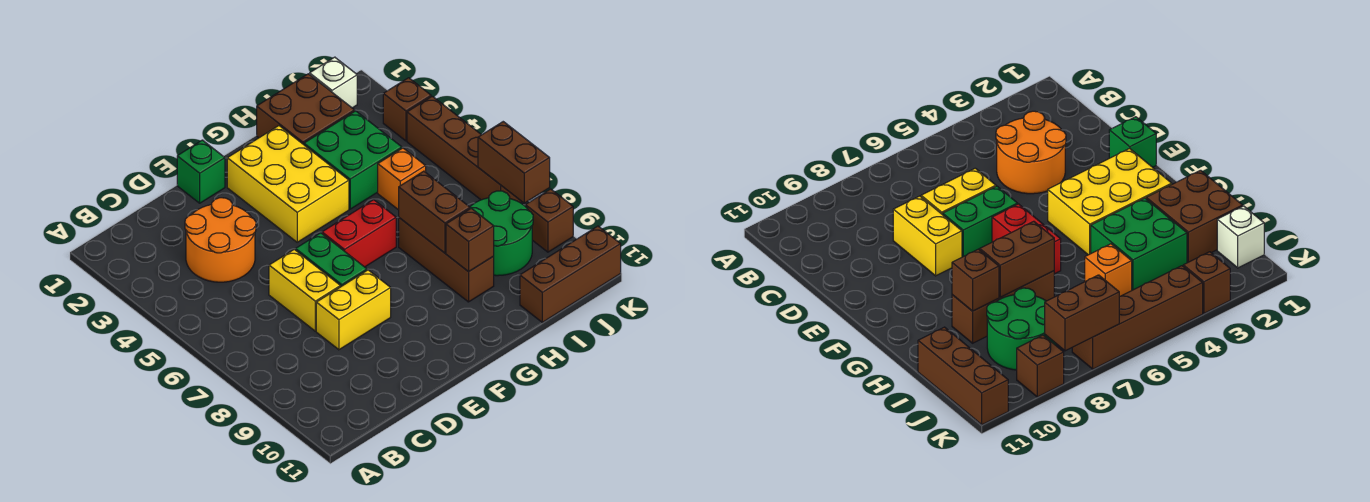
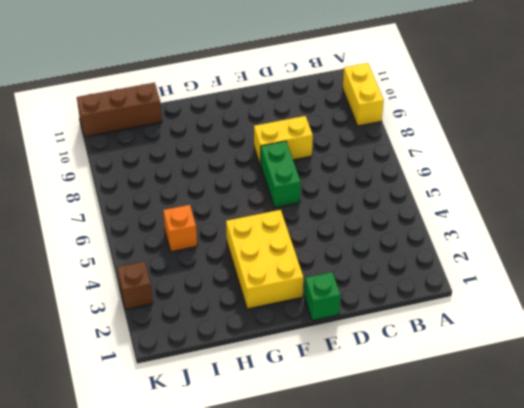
yellow 1x2 brick [343,63,384,126] -> yellow 1x2 brick moved to [269,249,340,331]
none -> orange 2x2 round brick [185,198,256,282]
none -> red 1x2 brick [322,200,396,267]
none -> brown 2x2 brick [257,74,355,145]

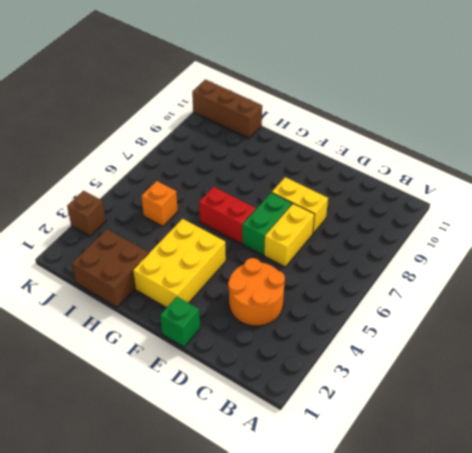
none -> green 2x2 brick [304,111,402,209]
none -> brown 1x3 brick [399,218,494,302]
none -> green 2x2 round brick [470,191,533,276]

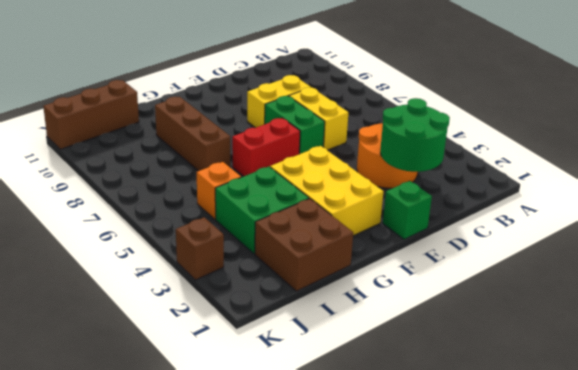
green 2x2 round brick [380,98,450,172] -> green 2x2 round brick moved to [470,191,533,276]
none -> white 1x1 brick [310,57,357,108]
none -> brown 1x4 brick [407,96,522,203]
none -> brown 1x1 brick [525,189,573,252]

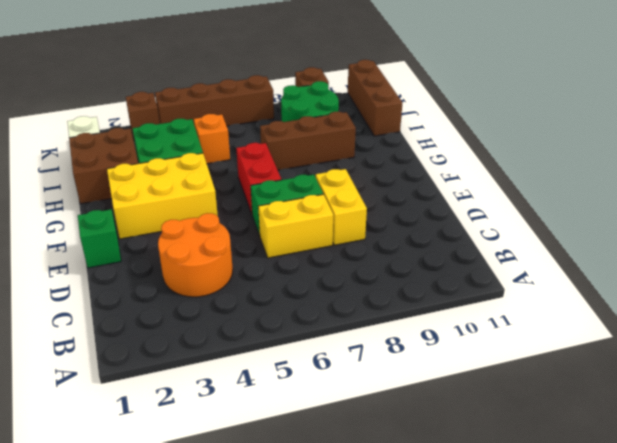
none -> brown 1x2 brick [399,171,470,253]
none -> brown 1x1 brick [446,208,494,272]
none -> brown 1x2 brick [478,122,550,203]

